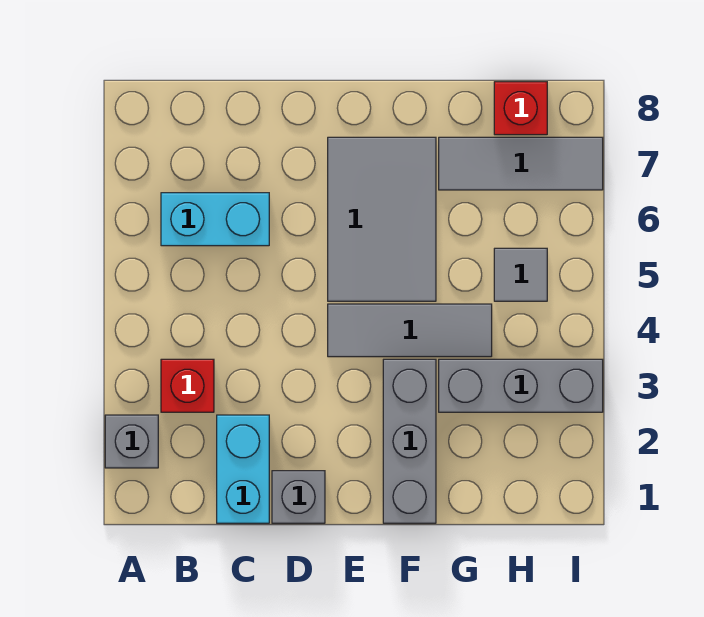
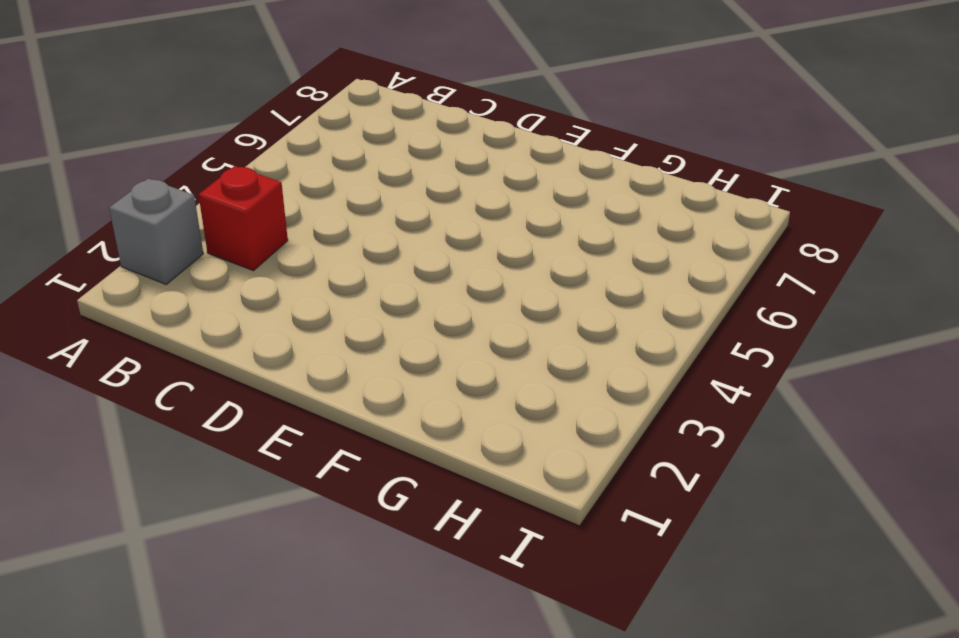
none -> cyan 1x2 brick [161,193,269,246]
none -> cyan 1x2 brick [217,415,269,523]
none -> grey 1x1 brick [272,471,325,523]

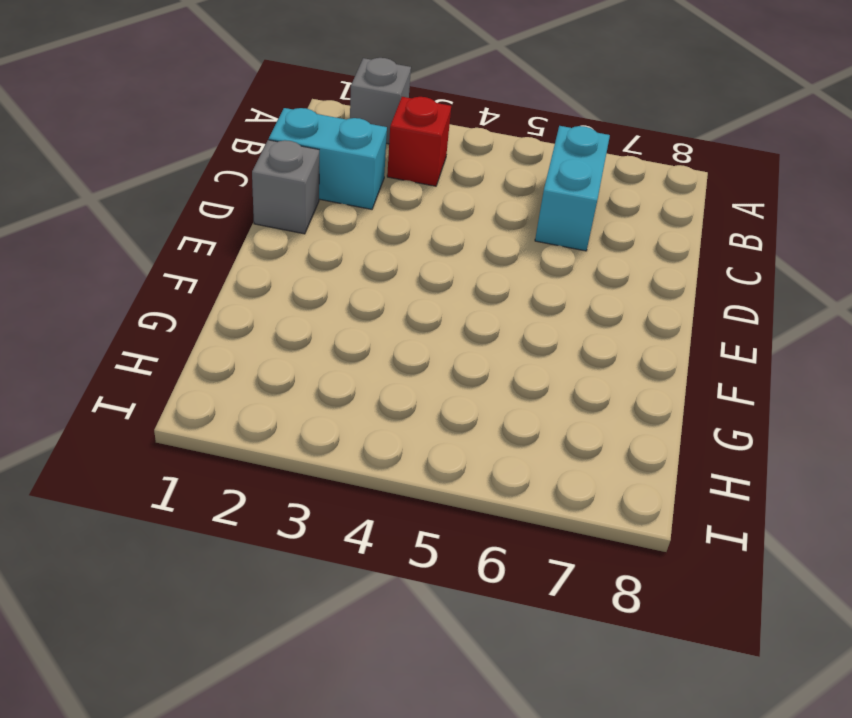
none -> grey 1x3 tile [328,304,492,357]
none -> grey 2x3 tile [328,137,436,301]
none -> grey 1x3 brick [383,359,436,523]

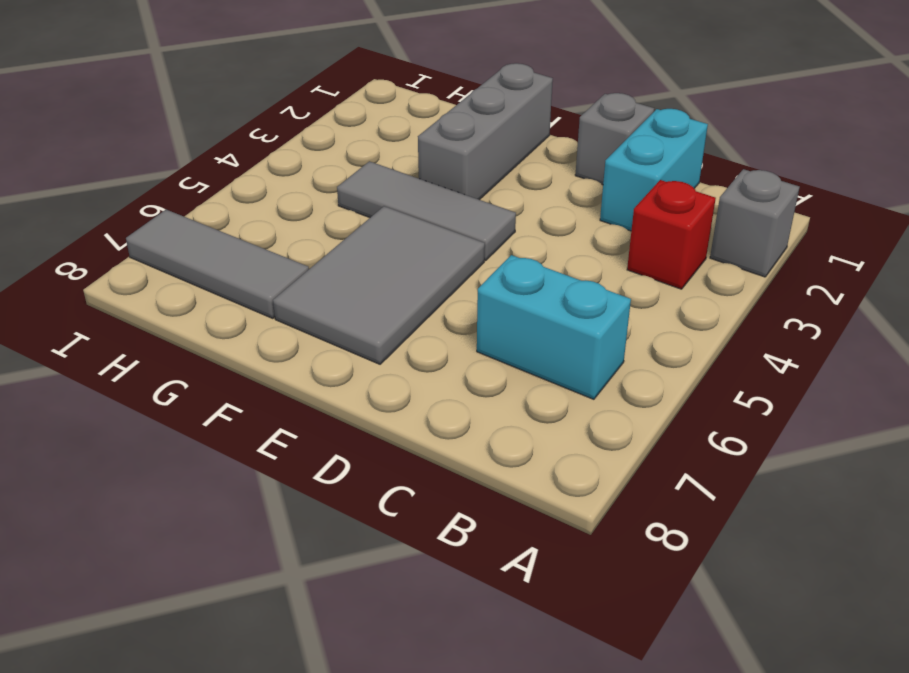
none -> grey 1x3 brick [439,359,603,412]
none -> grey 1x1 tile [494,248,547,301]
none -> red 1x1 brick [494,82,547,135]

